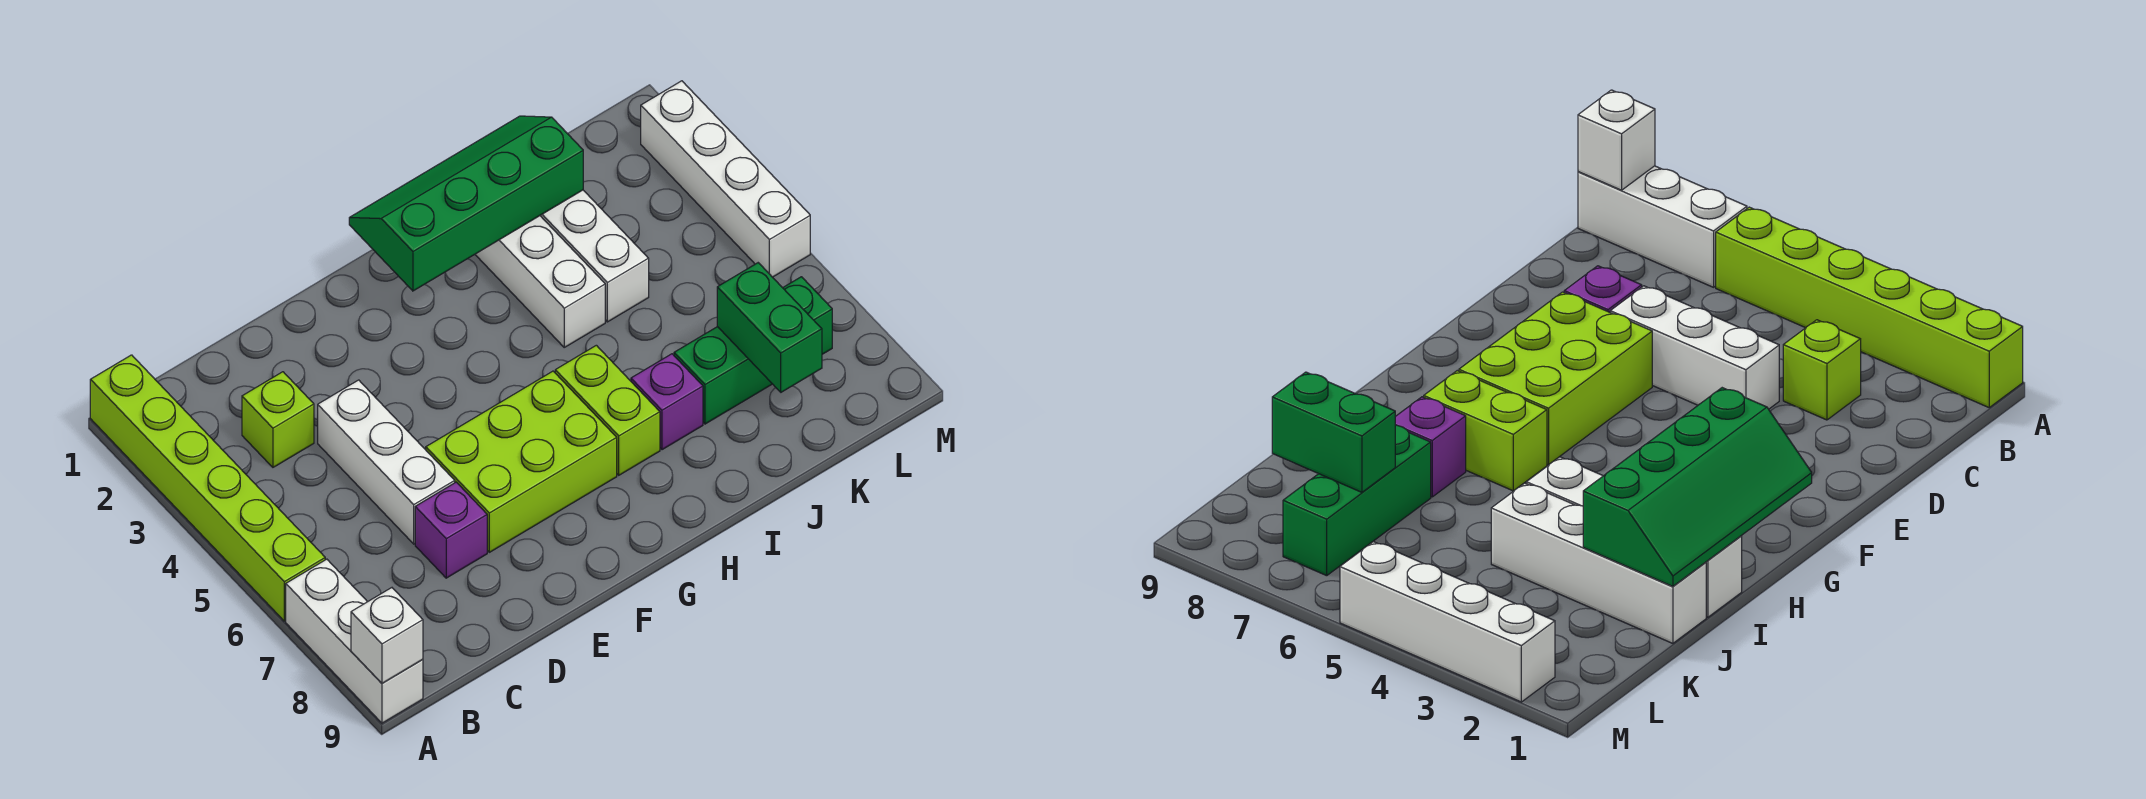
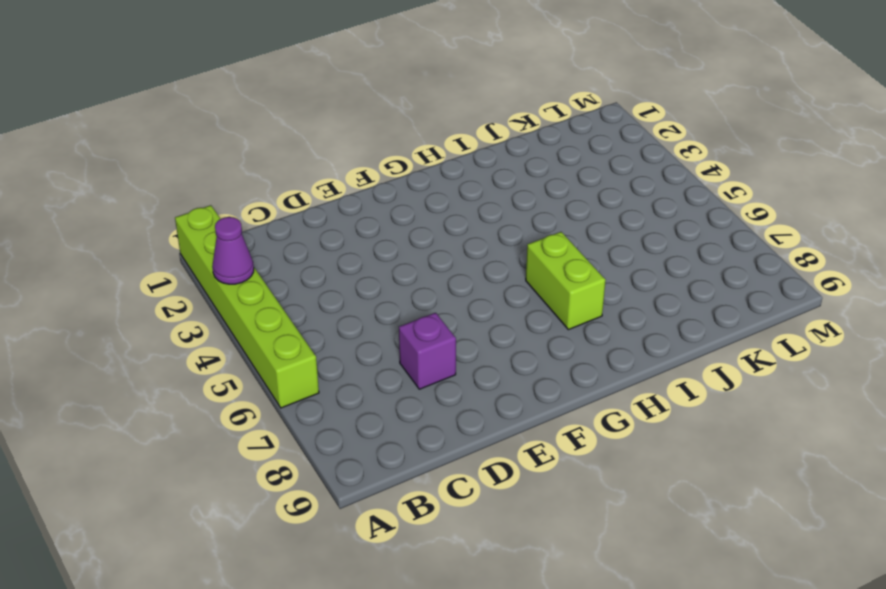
purple 1x1 cone [212,217,254,284] -> none
none -> white 1x3 brick [286,559,423,723]
none -> lime 1x1 brick [242,372,314,467]
none -> white 1x3 brick [318,380,455,544]

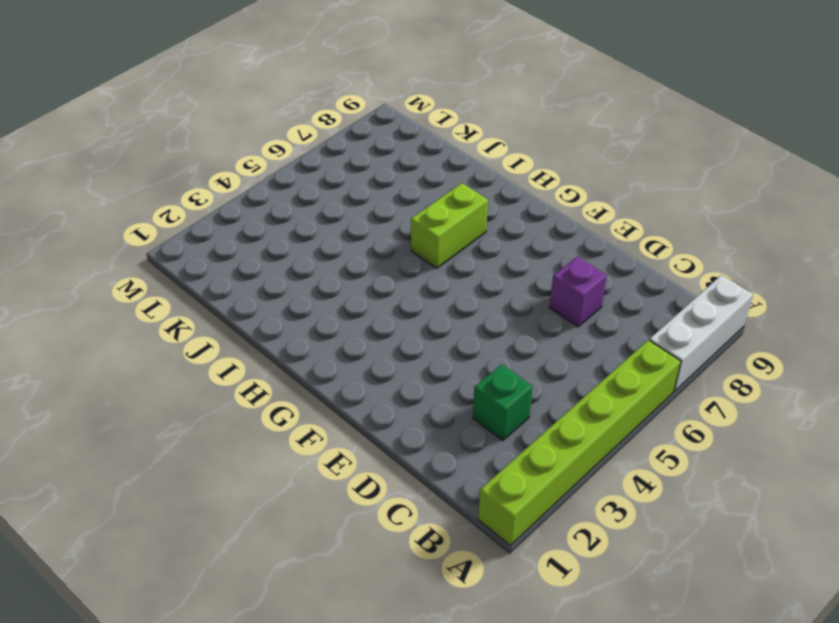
green 1x1 brick [473,364,533,440] -> lime 1x1 brick [242,372,314,467]
none -> white 1x3 brick [318,380,455,544]
none -> lime 2x3 brick [426,371,617,552]
none -> white 1x4 brick [475,216,605,347]

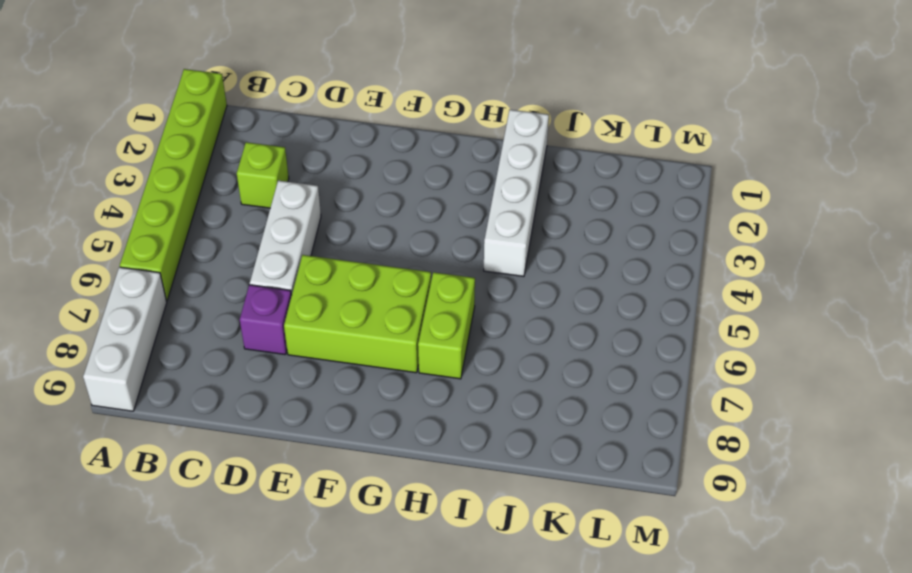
none -> purple 1x1 brick [631,354,703,450]
none -> white 1x4 brick [540,190,649,322]
none -> green 1x3 brick [674,277,832,424]

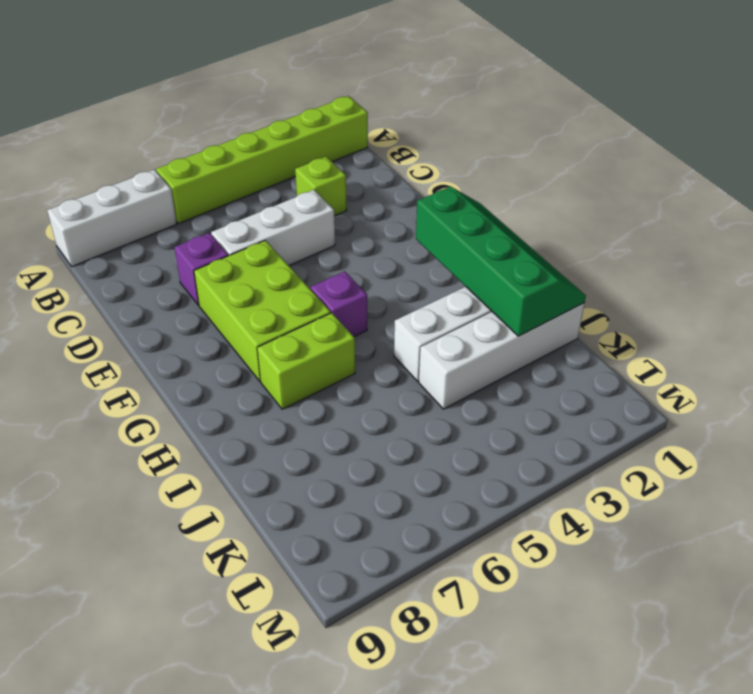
purple 1x1 brick [311,271,367,337] -> purple 1x1 brick moved to [631,354,703,450]
none -> green 1x3 brick [674,277,832,424]
none -> white 1x4 brick [641,81,810,277]
none -> white 1x1 brick [351,588,423,683]

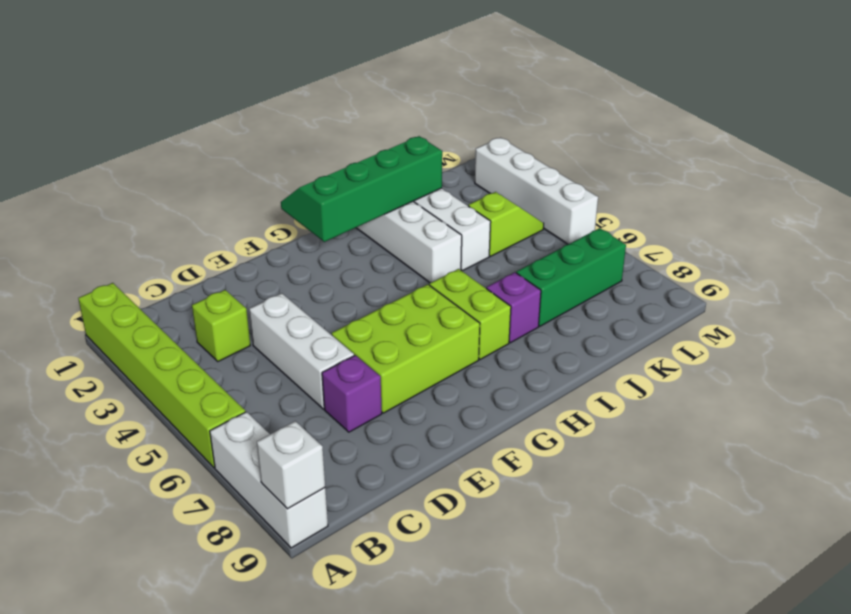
lime 1x2 slope [468,192,544,256] -> none
none -> green 1x2 brick [717,263,822,392]

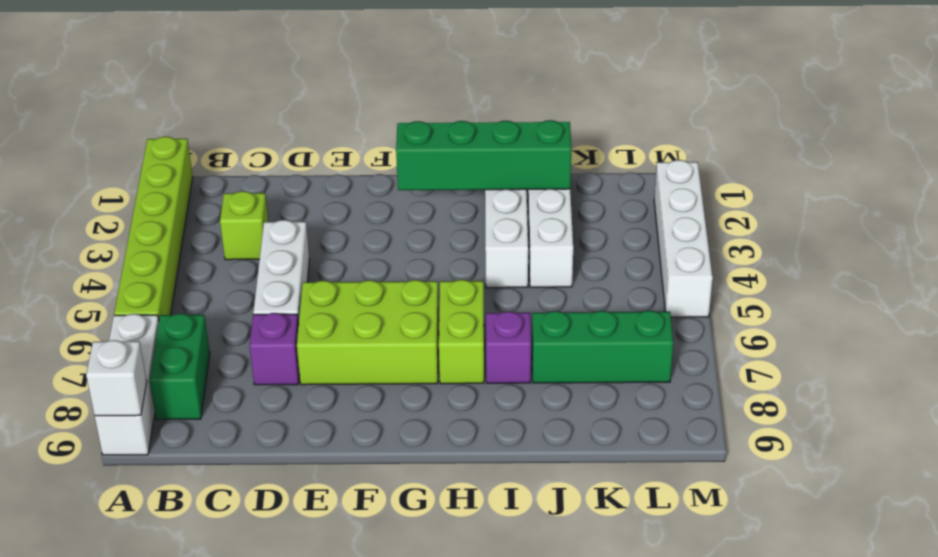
green 1x2 brick [149,314,210,420] -> green 1x2 brick moved to [717,263,822,392]

